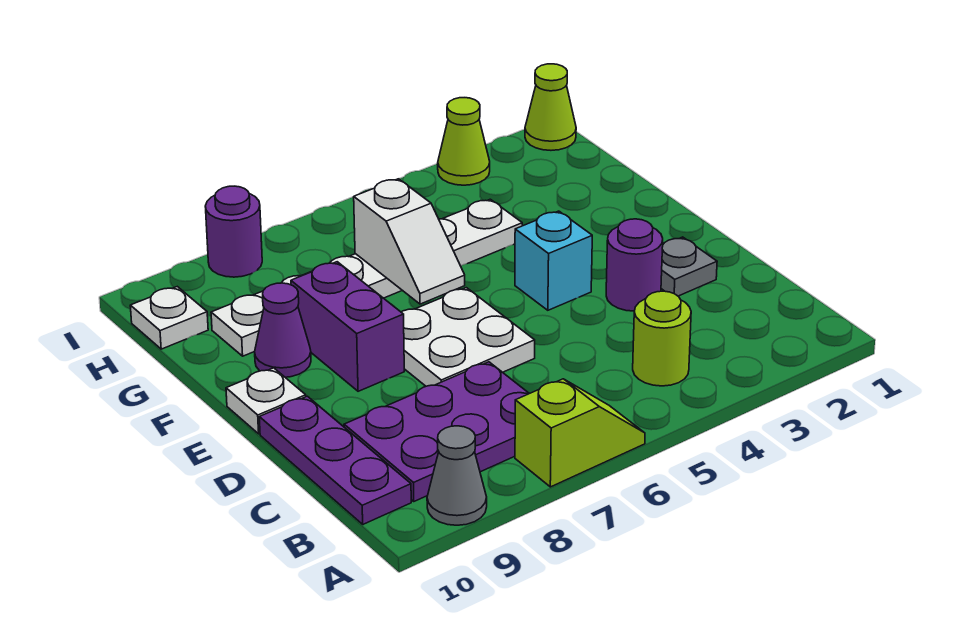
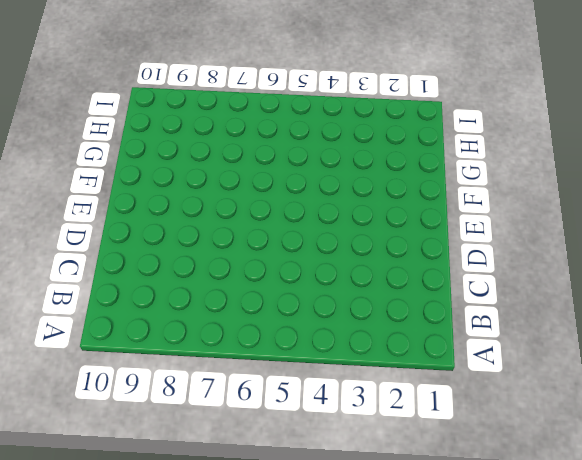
none -> lime 1x2 slope [515,379,645,487]
none -> grey 1x1 cone [427,426,487,525]
none -> lime 1x1 round brick [633,291,691,386]

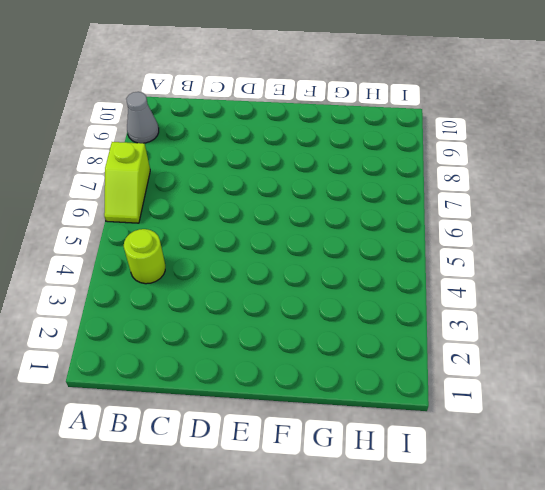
none -> purple 2x3 plate [344,362,529,501]
none -> purple 1x3 plate [259,396,411,524]
none -> grey 1x1 plate [661,237,717,296]

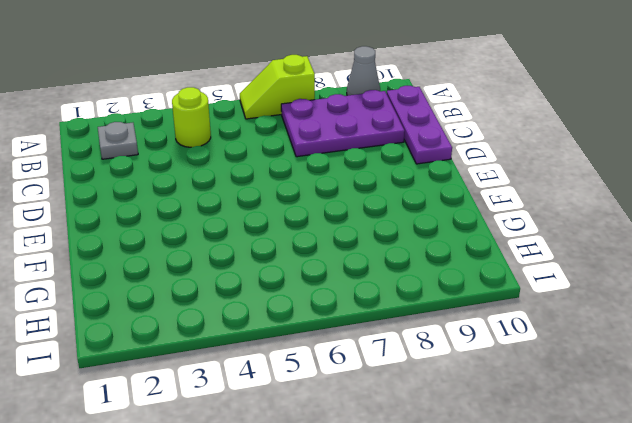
grey 1x1 plate [98,122,138,159] -> grey 1x1 plate moved to [661,237,717,296]
none -> purple 1x1 round brick [606,219,663,311]
none -> white 2x2 plate [401,288,535,386]
none -> cyan 1x1 brick [515,211,592,310]

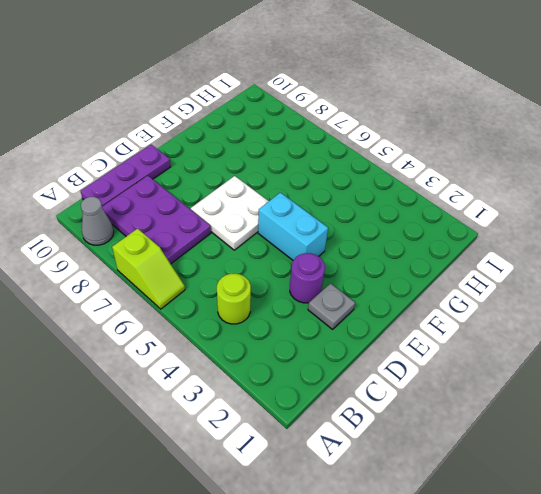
cyan 1x2 brick [258,193,328,260] -> cyan 1x1 brick [515,211,592,310]
none -> purple 1x2 brick [291,262,404,391]
none -> white 1x1 plate [226,368,306,434]
none -> purple 1x1 cone [255,283,311,377]

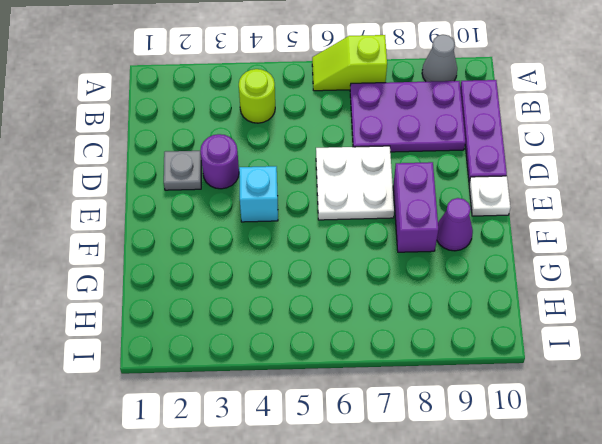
none -> white 1x6 plate [211,199,522,356]
none -> white 1x1 plate [130,287,208,349]
none -> lime 1x1 cone [525,64,576,150]

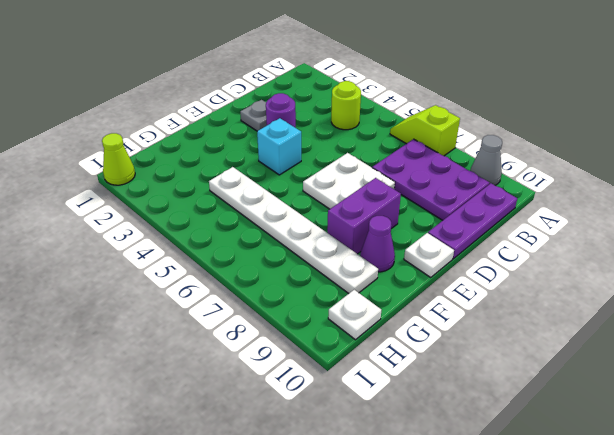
none -> lime 1x1 cone [438,98,490,185]
none -> purple 1x1 round brick [205,186,262,277]
none -> white 1x2 slope [354,179,465,304]

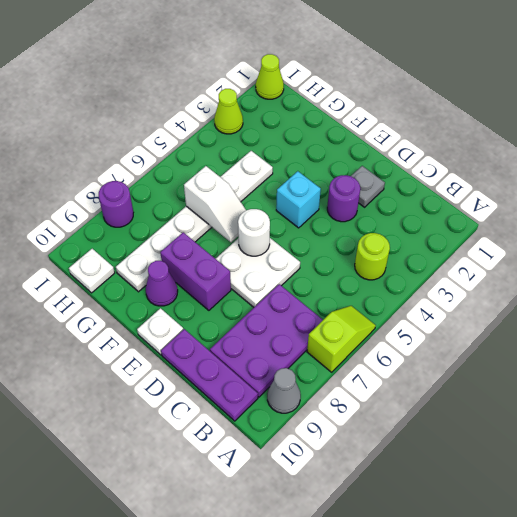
white 1x1 round brick [238,209,270,256] -> none

